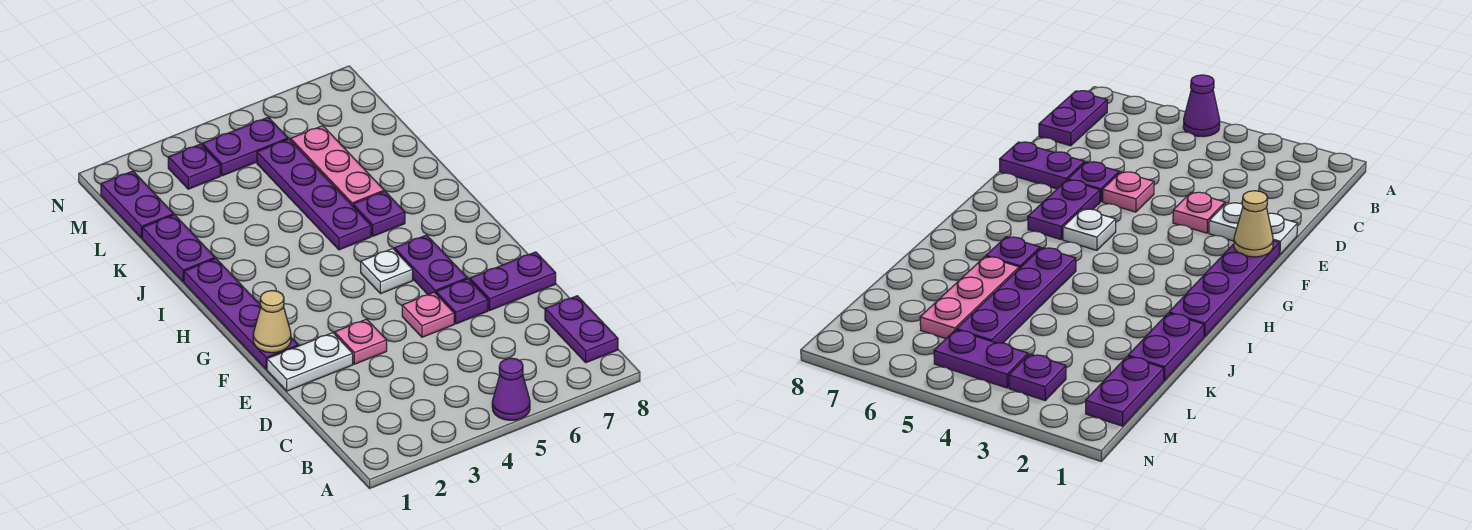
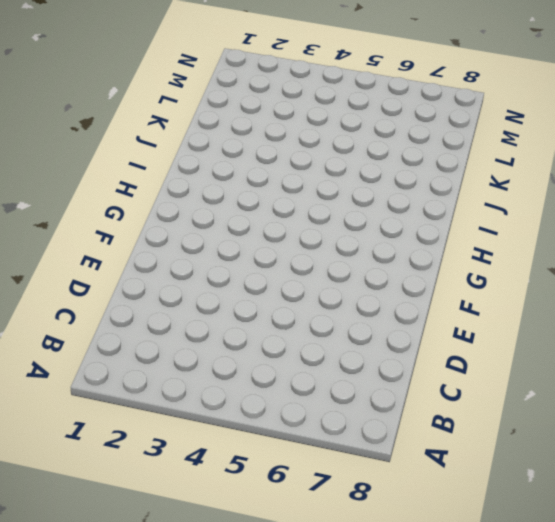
none -> purple 1x1 cone [492,358,530,420]
none -> purple 1x2 plate [545,296,618,363]
none -> white 1x2 plate [267,333,353,391]

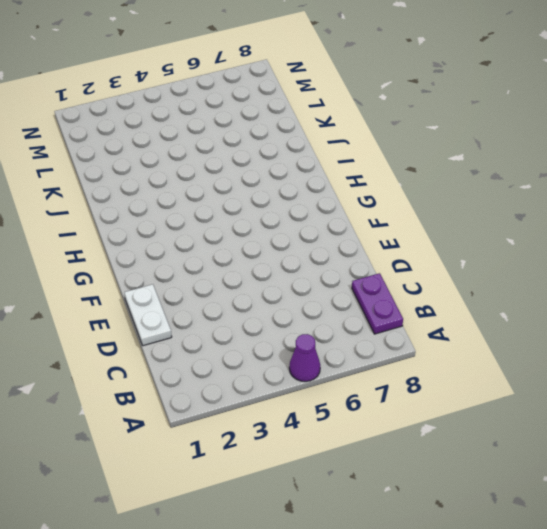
white 1x2 plate [124,284,172,346] -> white 1x2 plate turned to [267,333,353,391]
none -> pink 1x1 plate [335,319,387,364]
none -> pink 1x1 plate [402,292,454,337]
none -> purple 1x1 plate [436,279,488,324]

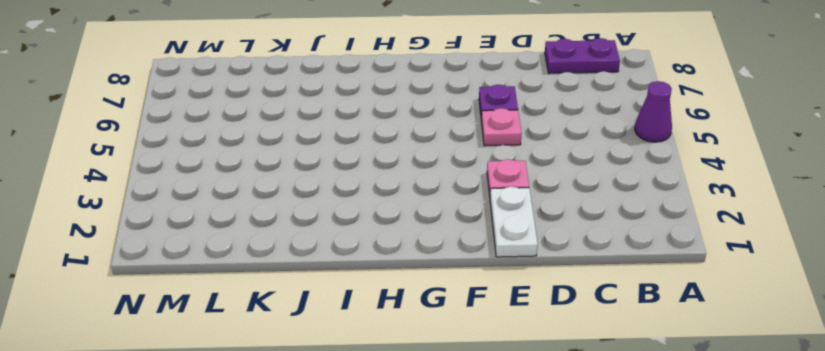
none -> purple 1x2 plate [470,252,556,310]
none -> purple 1x4 plate [184,259,298,369]
none -> purple 1x2 plate [394,235,467,295]

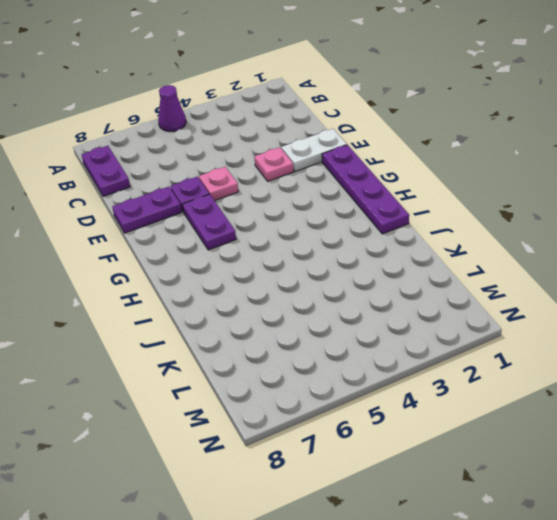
none -> white 1x1 plate [361,249,413,294]
none -> purple 1x4 plate [257,139,371,250]
none -> purple 1x1 plate [353,191,405,236]

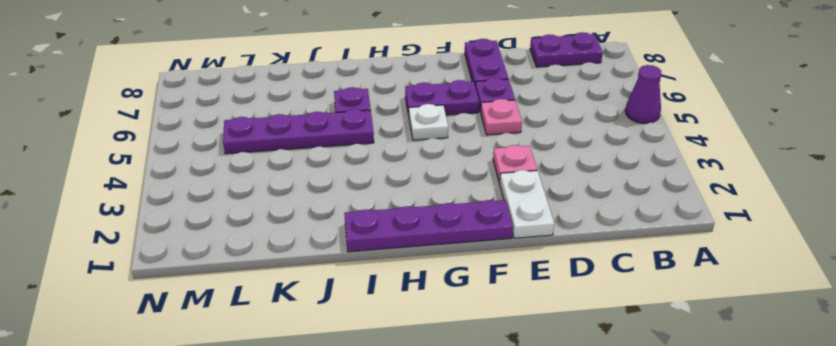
none -> purple 1x2 plate [142,215,215,282]
none -> pink 1x3 plate [291,126,384,206]
none -> purple 1x2 plate [101,171,174,238]

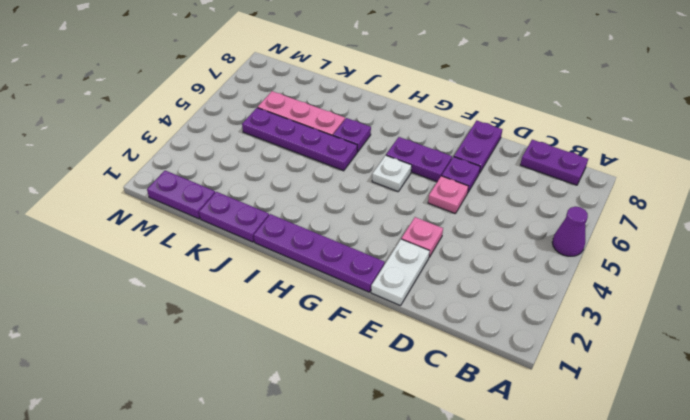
none -> purple 1x1 plate [168,144,220,189]
none -> purple 1x2 plate [202,117,288,176]
none -> tan 1x1 cone [253,291,291,353]

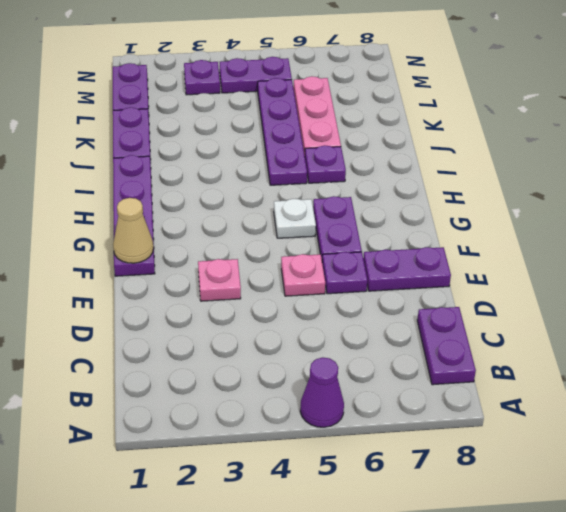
none -> white 1x2 plate [267,333,353,391]

